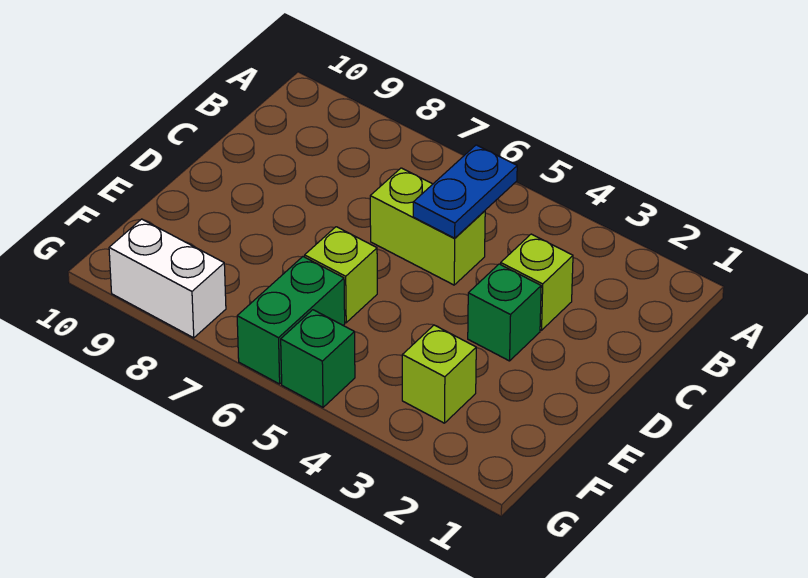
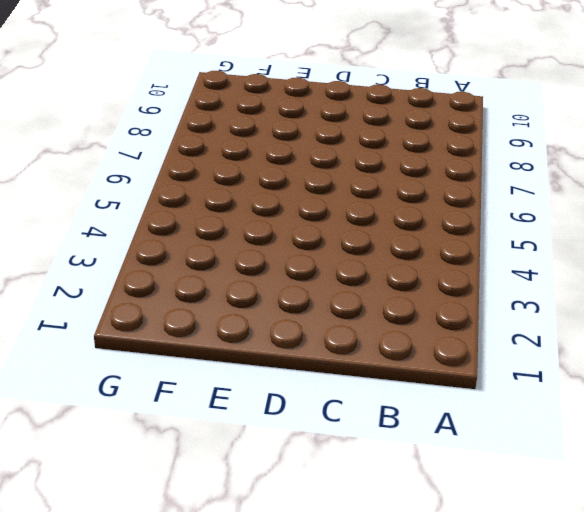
none -> lime 1x1 brick [501,234,573,330]
none -> lime 1x2 brick [370,168,485,285]

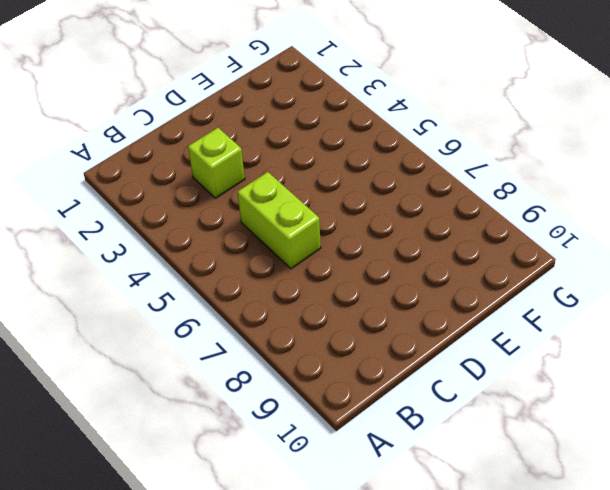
none -> green 1x1 brick [468,264,541,361]
none -> lime 1x1 brick [305,227,377,323]

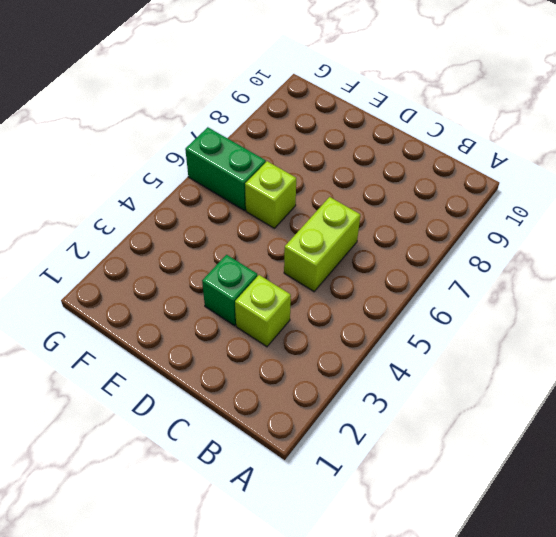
none -> lime 1x1 brick [402,325,476,423]
none -> green 1x1 brick [281,310,355,407]

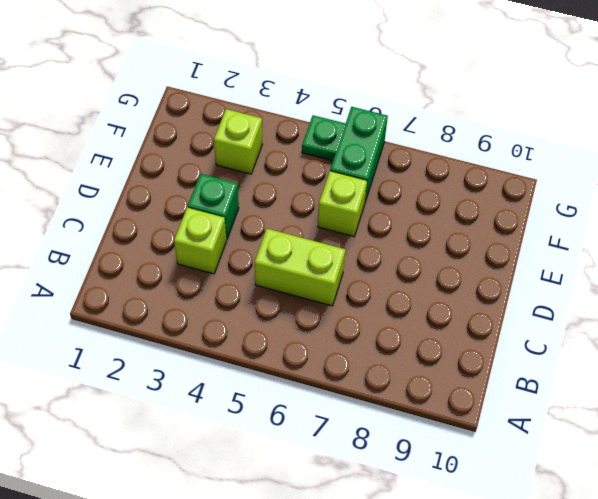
green 1x1 plate [302,115,346,161] -> green 1x1 brick [281,310,355,407]
none -> white 1x2 brick [109,219,226,338]
none -> blue 1x2 plate [413,145,517,238]

